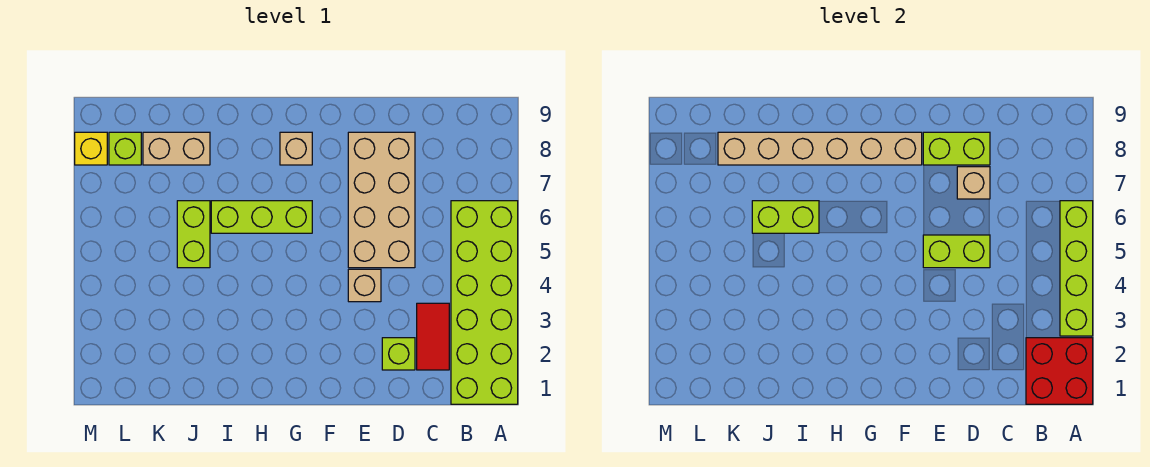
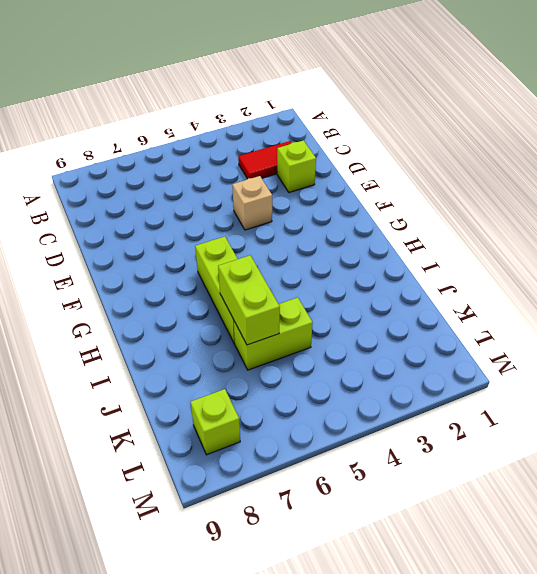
none -> lime 2x6 brick [451,201,518,404]
none -> tan 2x4 brick [348,132,415,268]
none -> tan 1x1 brick [280,132,312,165]

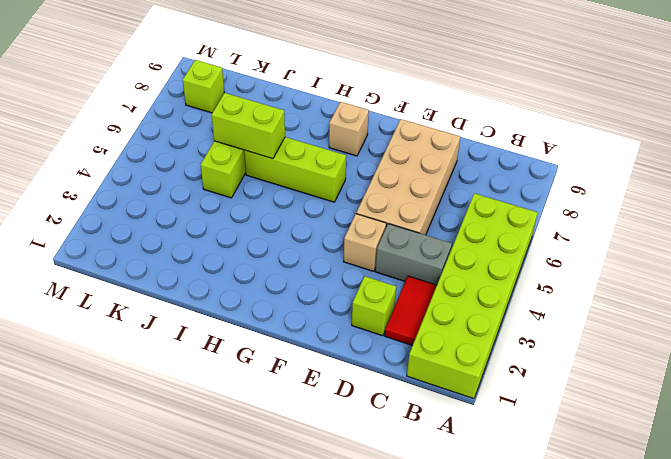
grey 1x2 brick [375,224,452,285] -> none
none -> tan 1x2 brick [143,132,210,165]
none -> yellow 1x1 brick [75,132,107,165]
none -> red 2x2 brick [1026,338,1093,404]

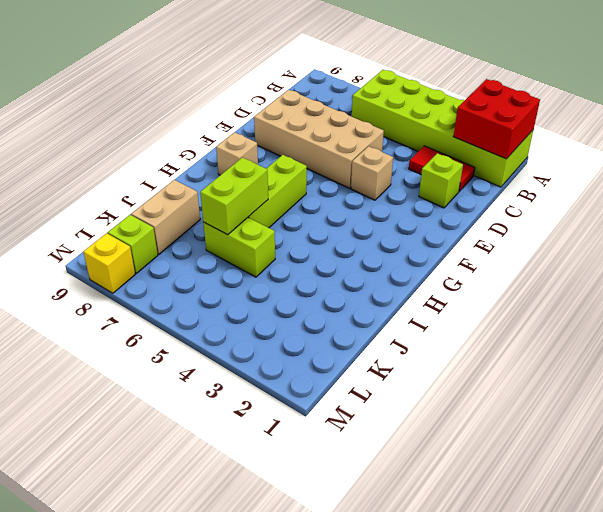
none -> lime 1x4 brick [1060,201,1093,336]
none -> lime 1x2 brick [923,235,990,268]
none -> tan 1x1 brick [957,167,990,199]

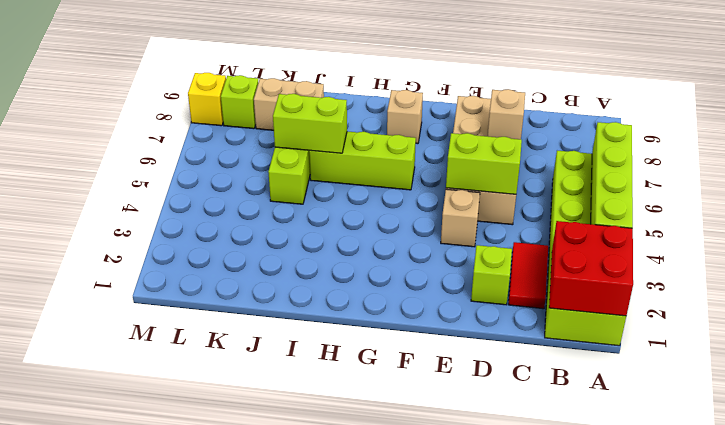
none -> lime 1x2 brick [923,132,990,165]
none -> tan 1x6 brick [718,132,922,165]

